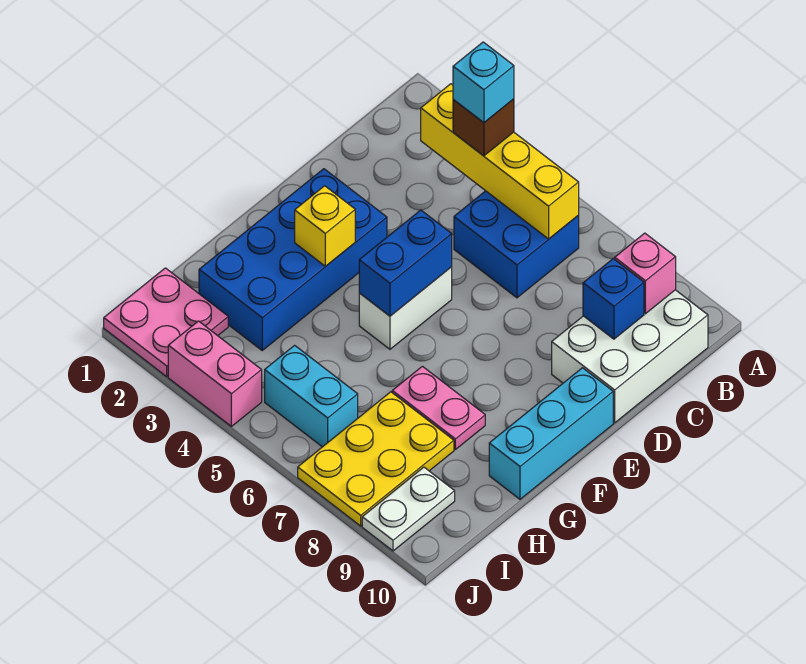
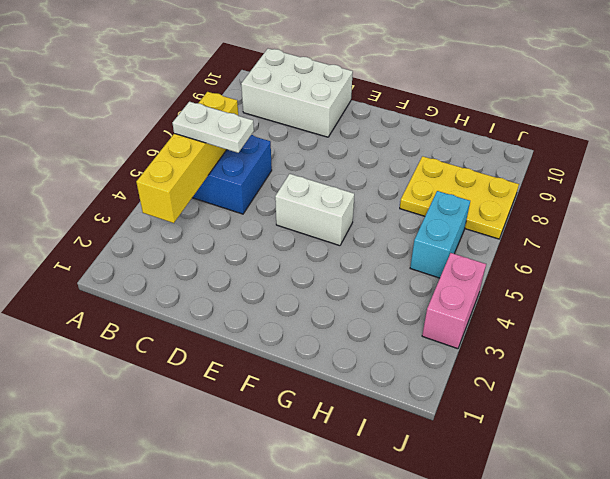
white 1x2 plate [173,102,254,153] -> white 1x2 plate moved to [362,467,455,551]
none -> blue 2x4 brick [199,169,387,350]
none -> cyan 1x3 brick [489,368,613,499]
none -> pink 1x2 plate [392,366,485,449]

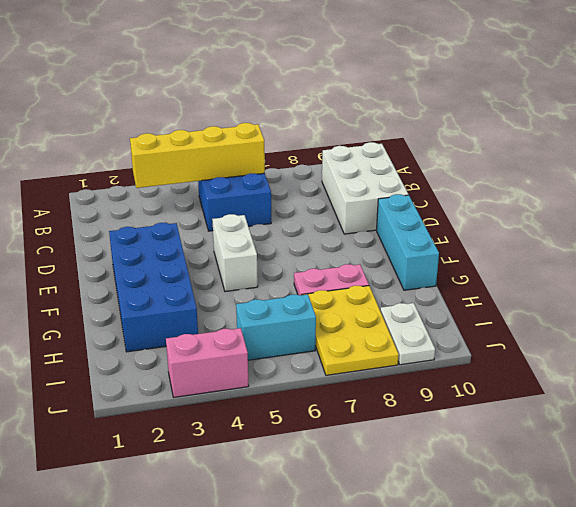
none -> pink 2x2 plate [104,268,228,377]
none -> pink 1x1 brick [615,233,676,314]
none -> blue 1x1 brick [583,259,644,339]

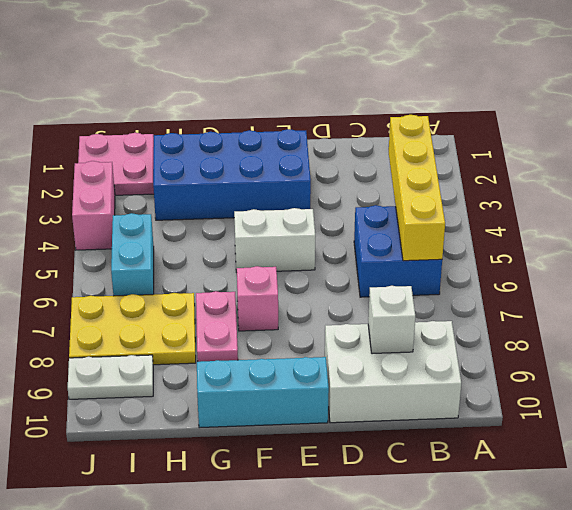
white 1x1 brick [368,286,415,354] -> blue 1x1 brick [583,259,644,339]
pink 1x1 brick [237,266,278,331] -> pink 1x1 brick moved to [615,233,676,314]
none -> blue 1x2 brick [359,210,452,316]
none -> yellow 1x1 brick [295,186,355,266]
none -> brown 1x1 brick [453,99,514,156]

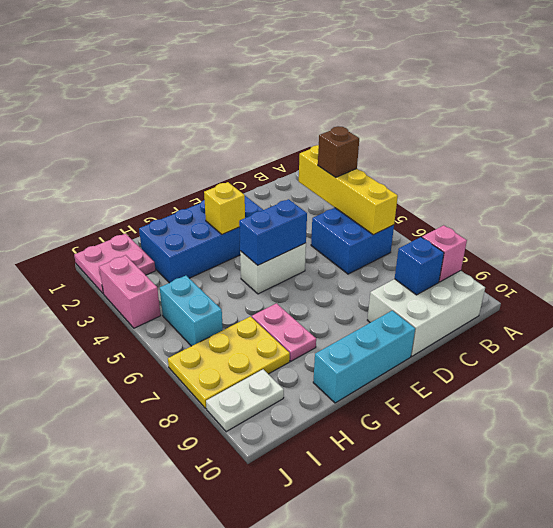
none -> cyan 1x1 brick [453,42,514,123]

